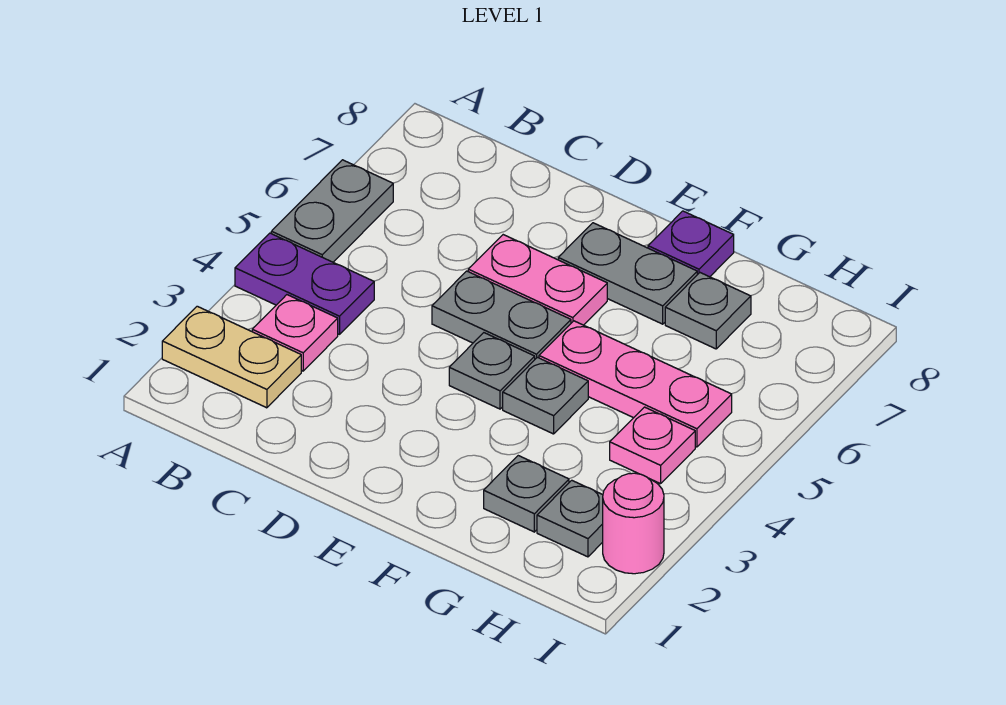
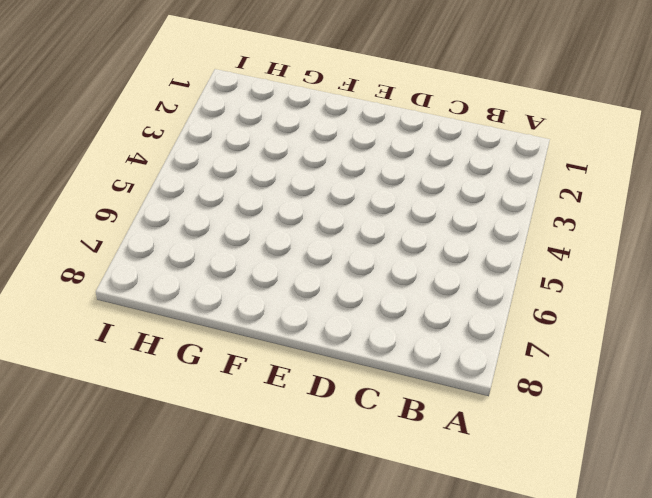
none -> tan 1x2 plate [162,306,301,408]
none -> purple 1x2 plate [235,233,374,334]
none -> grey 1x2 plate [271,160,393,262]

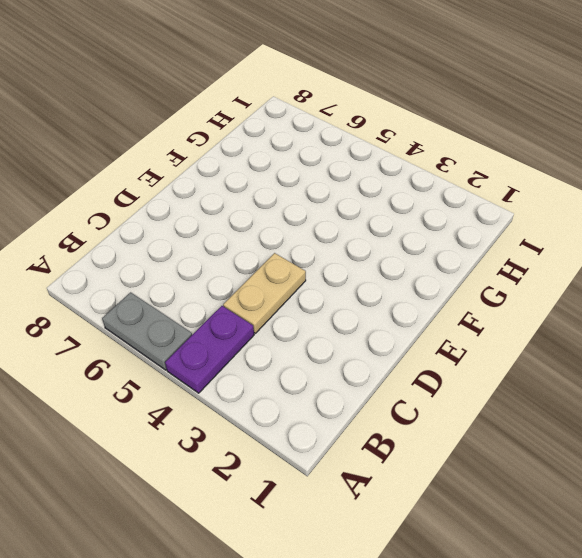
tan 1x2 plate [223,253,306,333] -> tan 1x2 plate moved to [162,306,301,408]
none -> pink 1x1 plate [252,295,338,371]
none -> grey 1x2 plate [432,271,571,359]
none -> pink 1x2 plate [468,235,607,325]

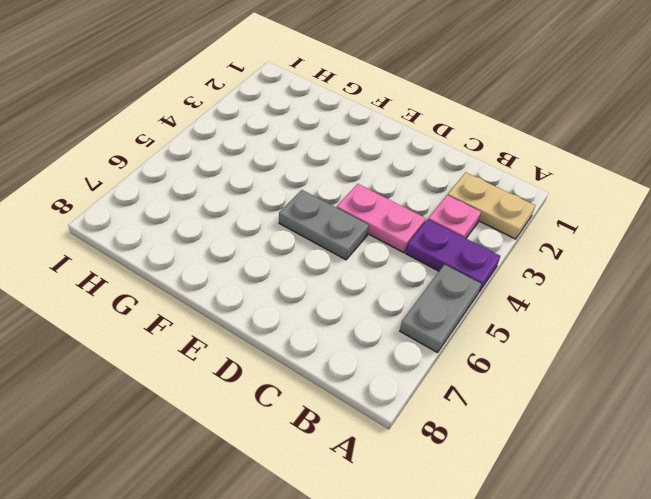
pink 1x2 plate [337,184,426,253] -> pink 1x2 plate moved to [468,235,607,325]
none -> grey 1x1 plate [449,333,535,409]
none -> grey 1x2 plate [558,223,697,324]
none -> grey 1x1 plate [503,357,588,434]

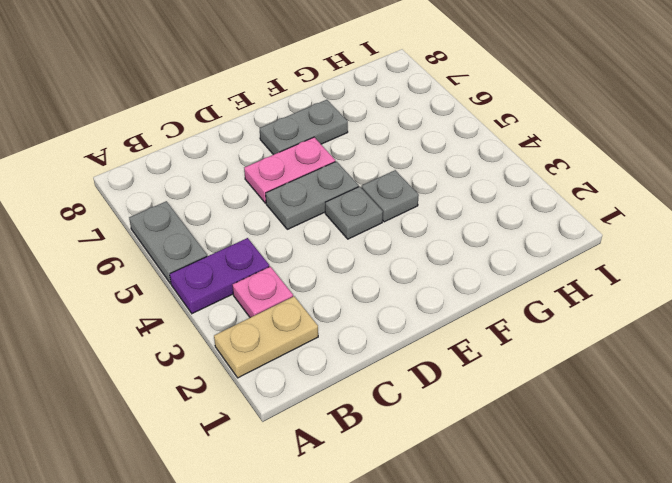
none -> pink 1x3 plate [539,321,732,447]
none -> purple 1x1 plate [648,211,734,277]
none -> grey 1x1 plate [484,456,569,532]

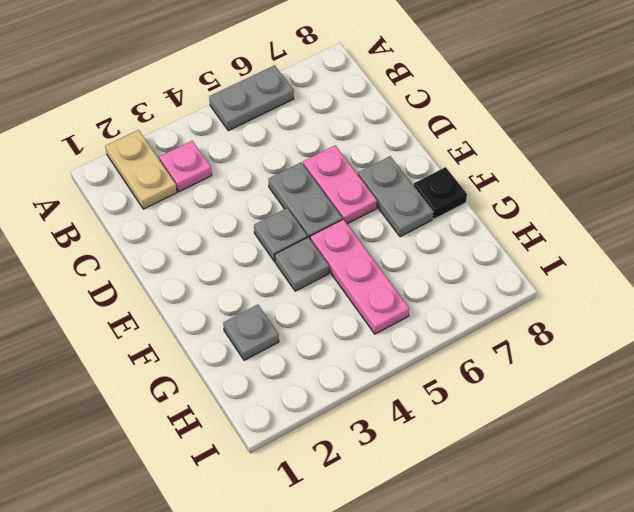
black 1x1 plate [414,167,467,219] -> purple 1x1 plate [648,211,734,277]
none -> purple 1x2 plate [235,233,374,334]
none -> grey 1x1 plate [665,273,751,349]
none -> grey 1x1 plate [537,480,603,557]

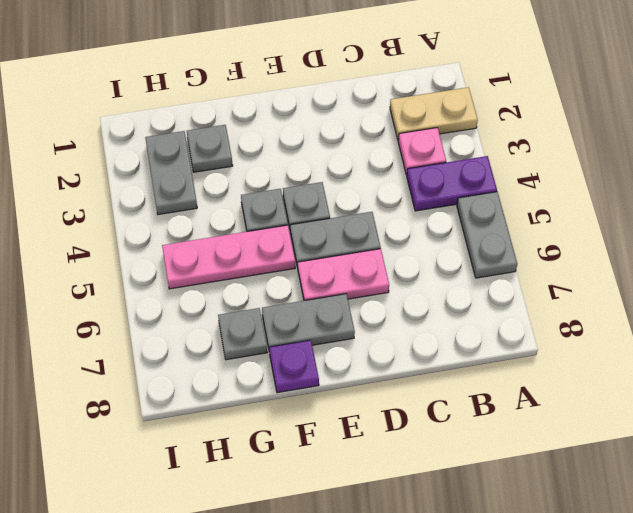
grey 1x2 plate [145,131,197,215] -> grey 1x1 plate [537,480,603,557]
none -> pink 1x1 plate [610,407,695,484]
none -> pink 1x1 round brick [603,473,664,574]

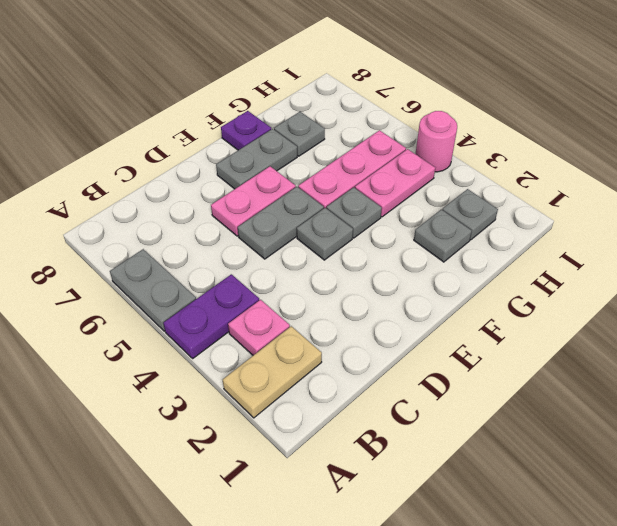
pink 1x2 plate [355,149,435,217] -> pink 1x1 plate [610,407,695,484]
pink 1x1 round brick [416,111,457,172] -> pink 1x1 round brick moved to [603,473,664,574]

